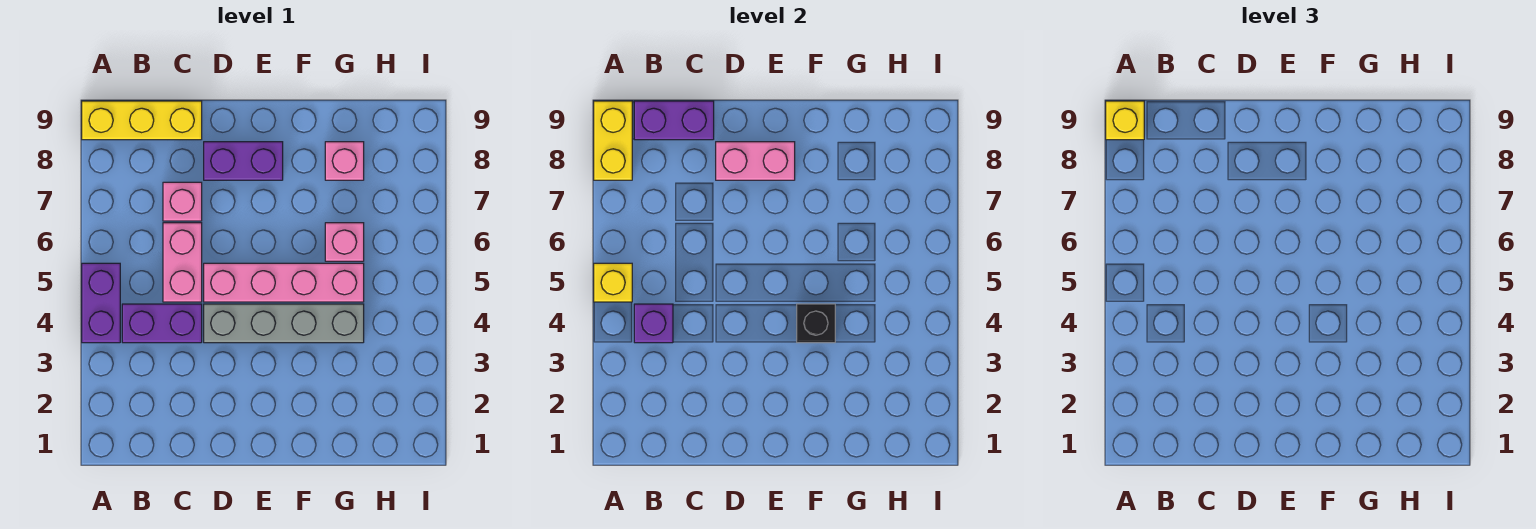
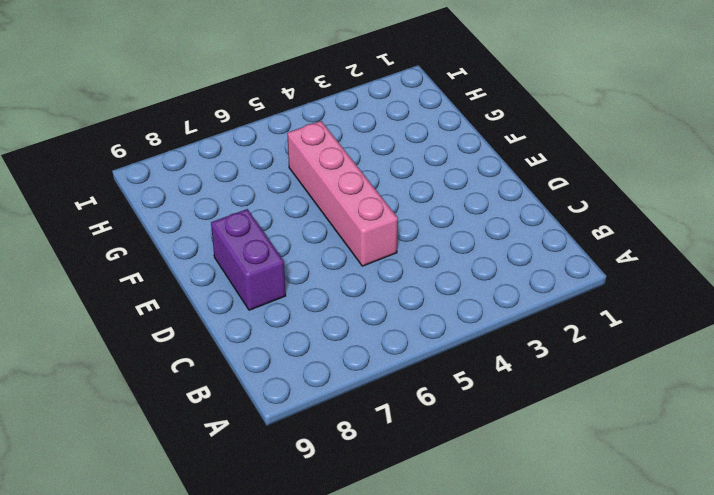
none -> purple 1x2 brick [82,263,120,343]
none -> yellow 1x3 brick [82,101,202,140]
none -> purple 1x2 brick [122,304,202,343]

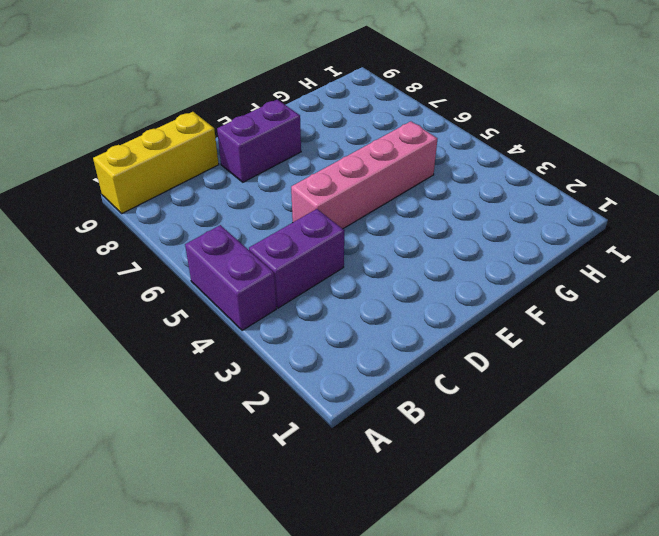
none -> pink 1x2 brick [163,223,202,302]
none -> pink 1x1 brick [163,182,202,221]
none -> grey 1x4 brick [204,304,364,343]

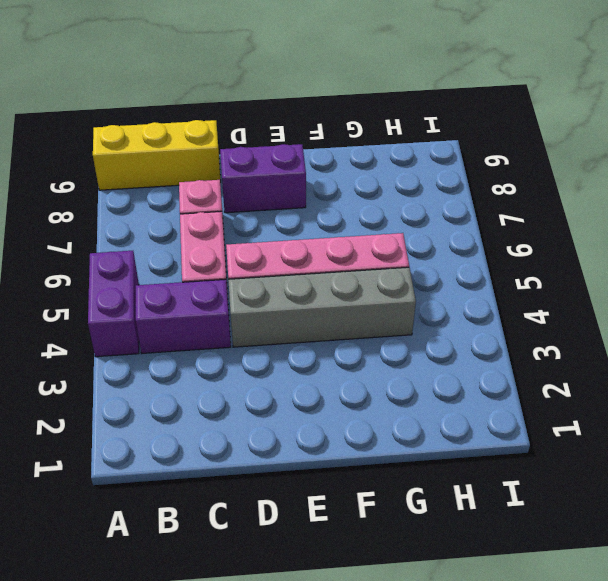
none -> pink 1x1 brick [325,223,364,261]
none -> pink 1x1 brick [325,142,364,180]
none -> yellow 1x1 brick [594,263,632,302]

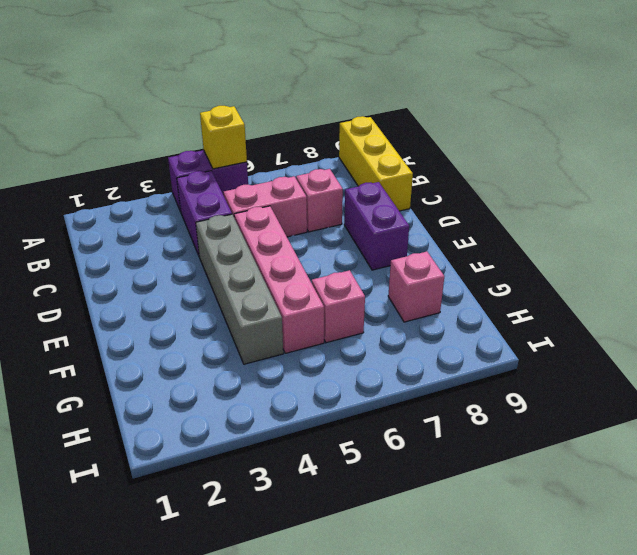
none -> yellow 1x2 brick [594,101,632,180]
none -> purple 1x1 brick [634,304,673,343]
none -> purple 1x2 brick [634,101,714,140]

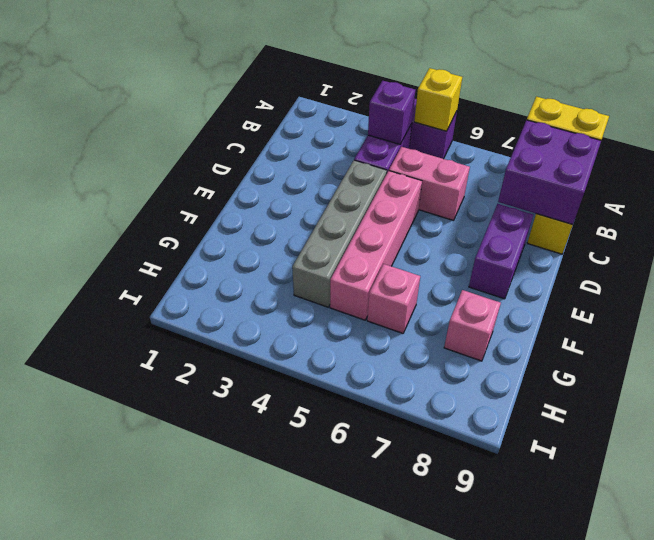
purple 2x2 brick [498,120,601,224] -> purple 1x2 brick [634,101,714,140]
none -> pink 1x1 brick [163,182,202,221]
none -> pink 1x2 brick [716,142,795,180]
none -> black 1x1 brick [797,304,835,343]

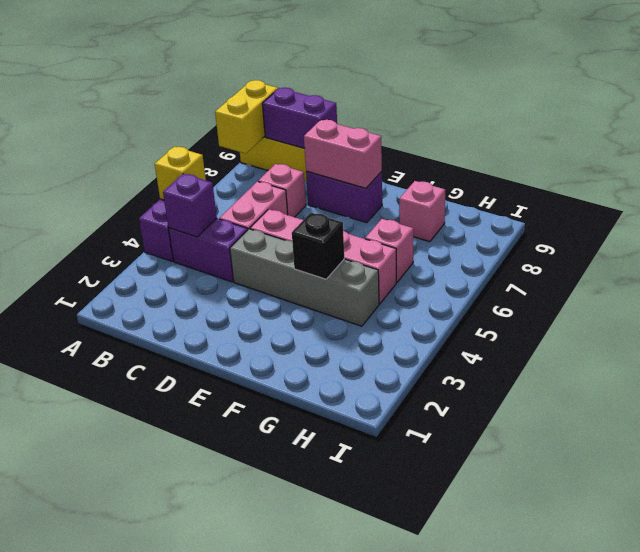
none -> yellow 1x1 brick [1106,101,1144,140]

